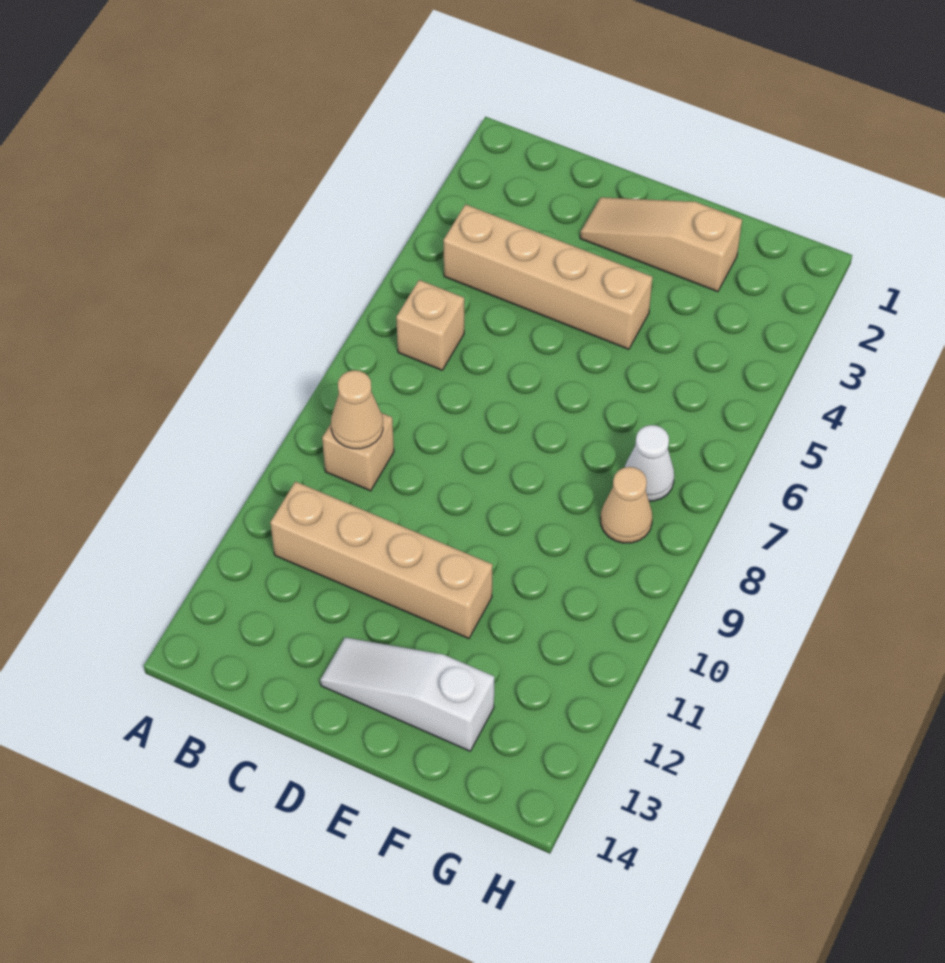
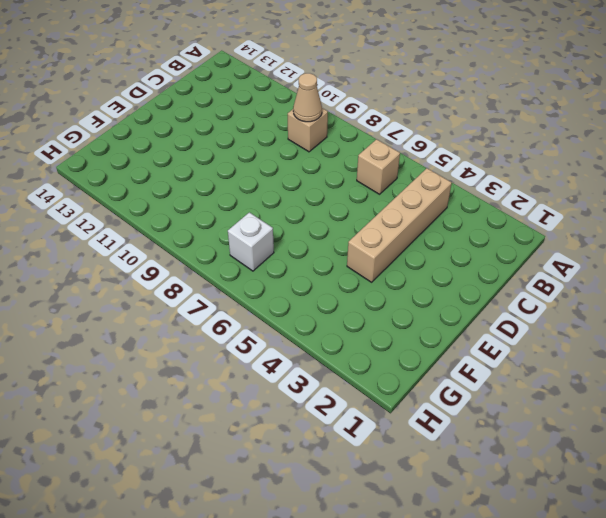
white 1x1 brick [228,212,274,271] -> white 1x1 cone [624,425,674,501]
none -> tan 1x4 brick [270,482,493,639]
none -> tan 1x3 slope [580,197,742,292]

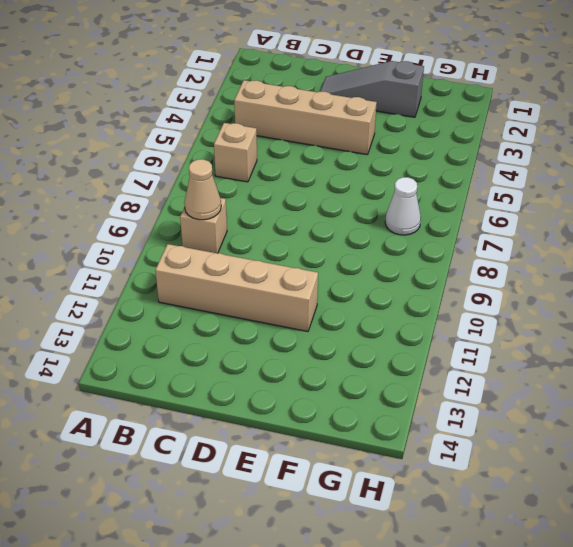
grey 1x3 slope [320,61,424,117] -> tan 1x3 slope [580,197,742,292]
none -> white 1x3 slope [320,637,494,751]
none -> tan 1x1 cone [600,467,652,543]

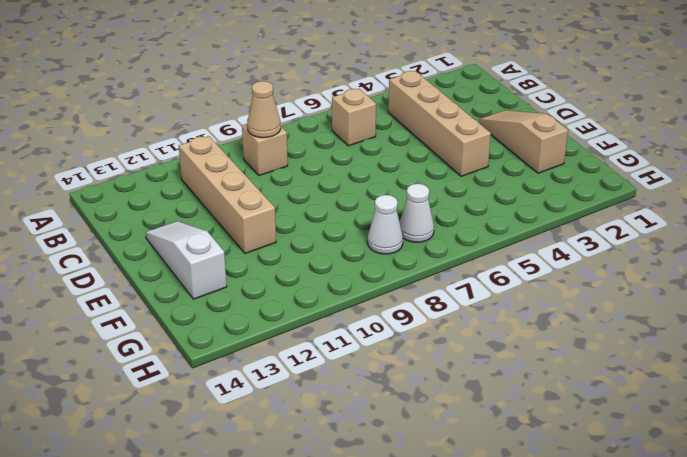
white 1x1 cone [368,195,403,254] -> tan 1x1 cone [600,467,652,543]

